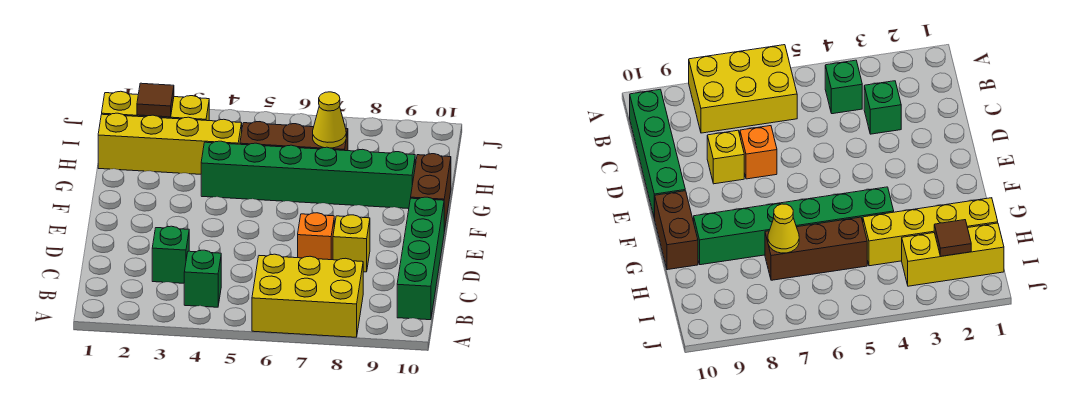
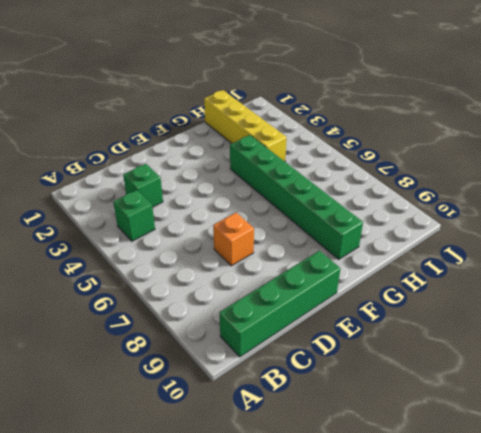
none -> yellow 2x3 brick [252,254,363,337]
none -> yellow 1x1 brick [333,215,370,272]
none -> brown 1x2 brick [411,154,451,231]

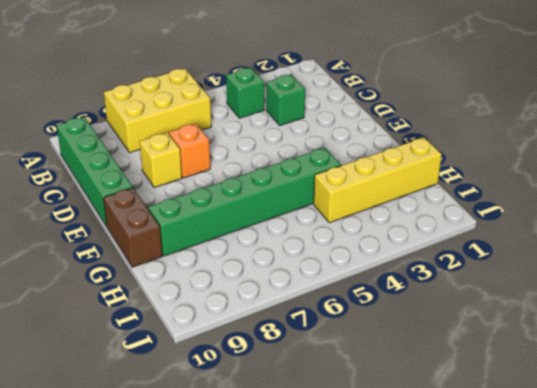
none -> brown 1x3 brick [240,122,348,151]
none -> yellow 1x3 brick [102,91,209,121]
none -> yellow 1x1 cone [313,92,346,148]

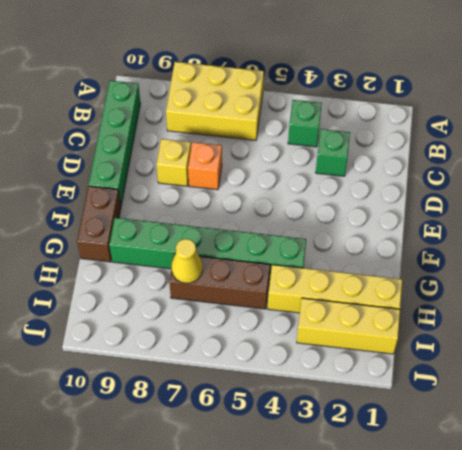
none -> brown 1x1 tile [137,83,174,117]

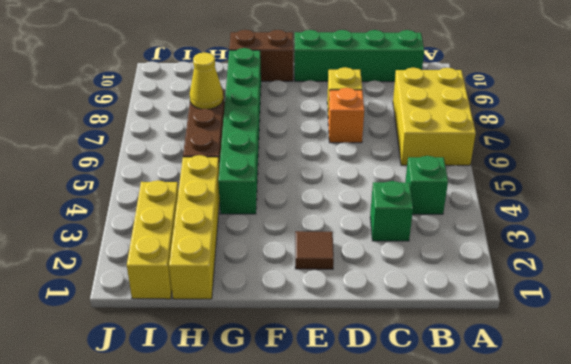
brown 1x1 tile [295,231,334,269] -> brown 1x1 tile moved to [137,83,174,117]

